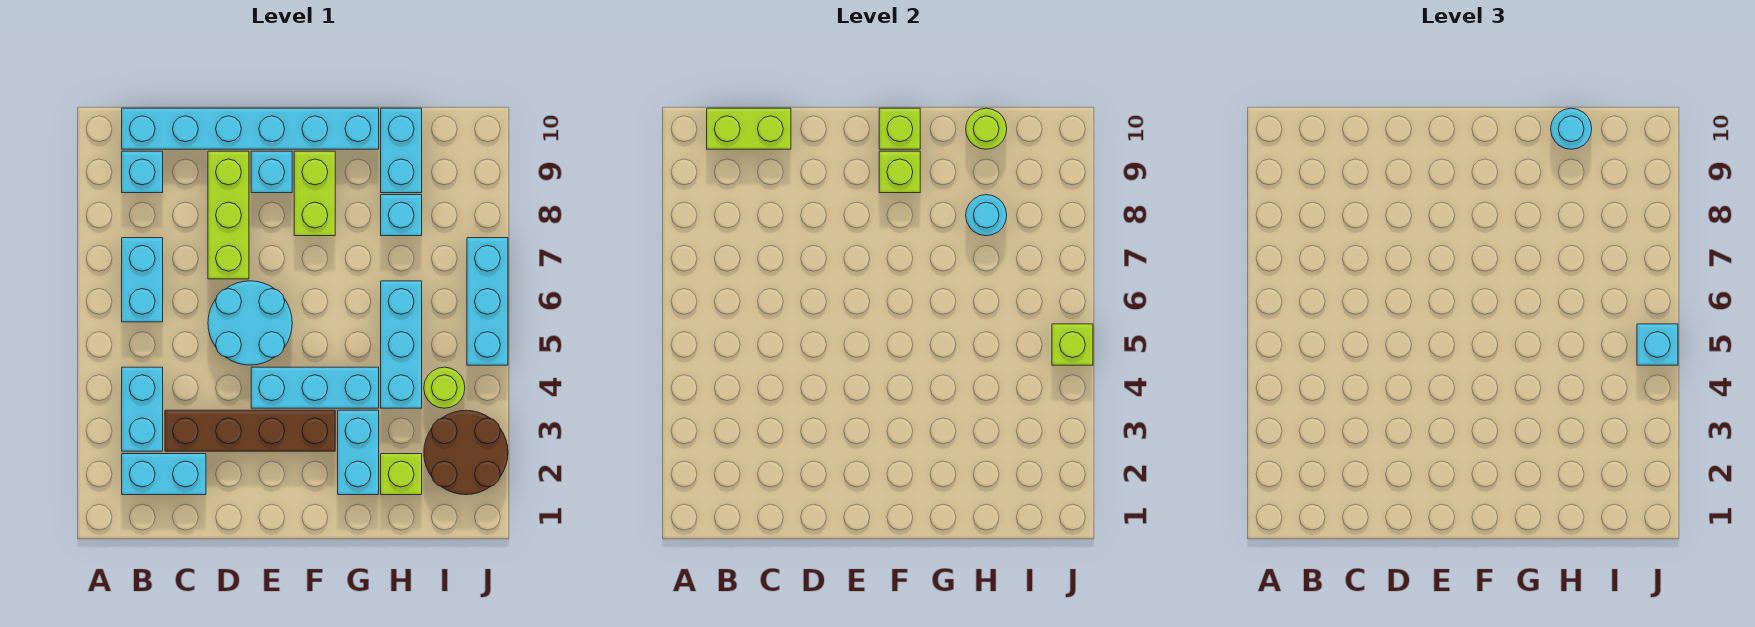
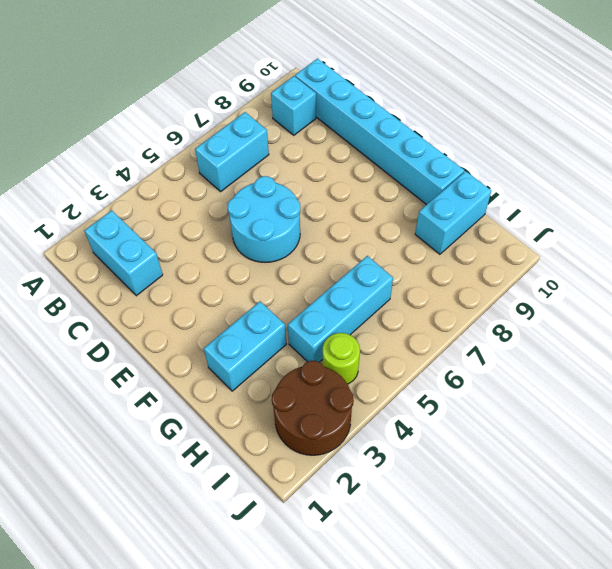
none -> cyan 1x2 brick [122,367,163,451]
none -> brown 1x4 brick [165,410,335,451]
none -> lime 1x3 brick [208,151,249,279]

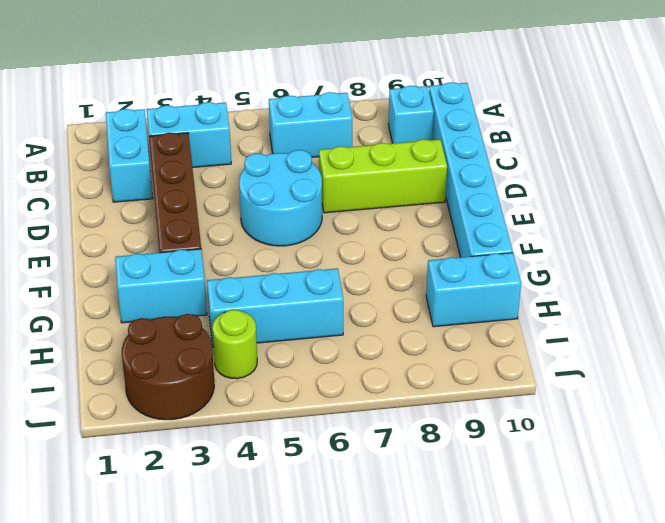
none -> cyan 1x3 brick [251,367,379,408]
none -> cyan 1x1 brick [251,151,292,193]
none -> lime 1x2 brick [294,151,335,236]

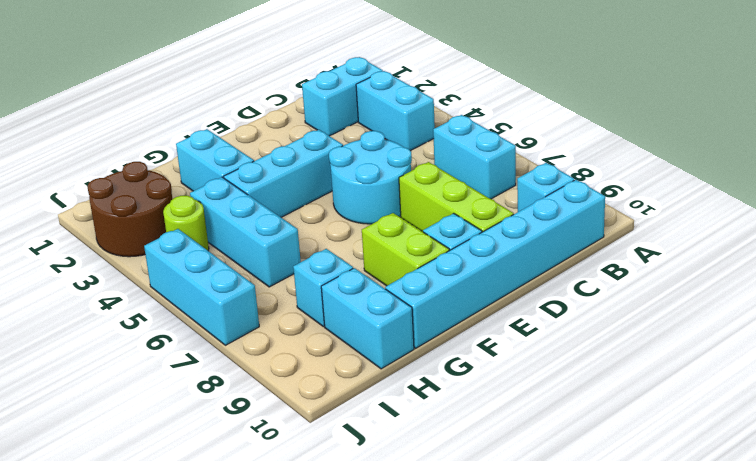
none -> brown 1x4 brick [165,410,335,451]
none -> lime 1x1 brick [381,454,422,495]
none -> lime 1x2 brick [707,108,791,149]

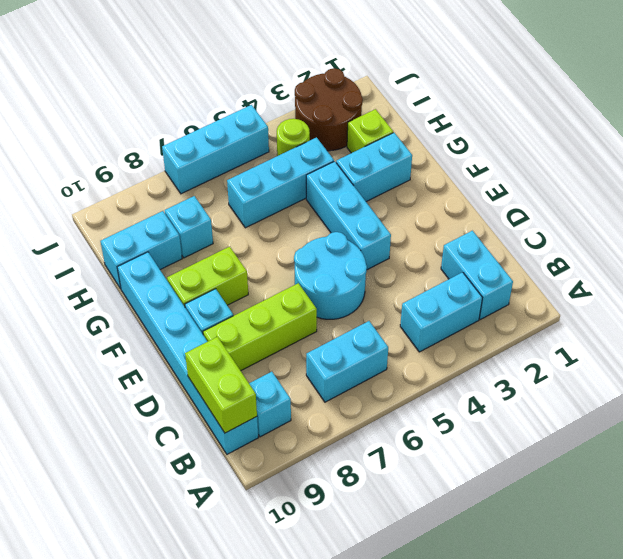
none -> brown 1x4 brick [165,410,335,451]
none -> lime 1x1 brick [879,151,920,193]
none -> lime 1x1 brick [879,108,920,149]

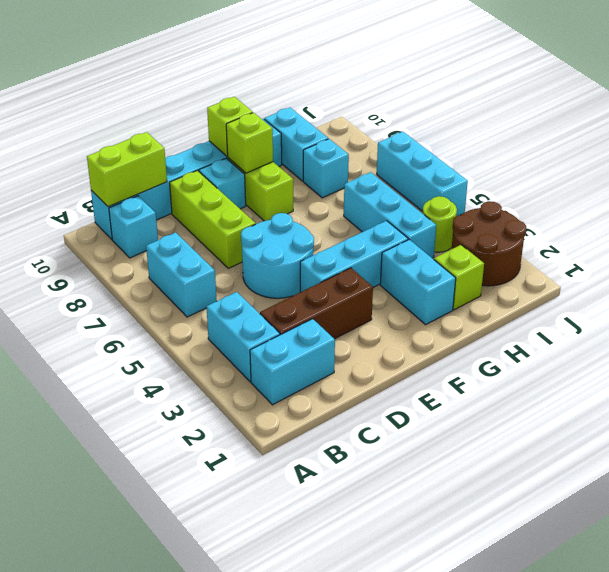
brown 1x3 brick [260,268,373,339] -> brown 1x4 brick [165,410,335,451]
none -> cyan 1x1 round brick [966,195,1007,236]
none -> lime 1x1 round brick [966,108,1007,149]
none -> lime 1x1 brick [1052,324,1093,365]

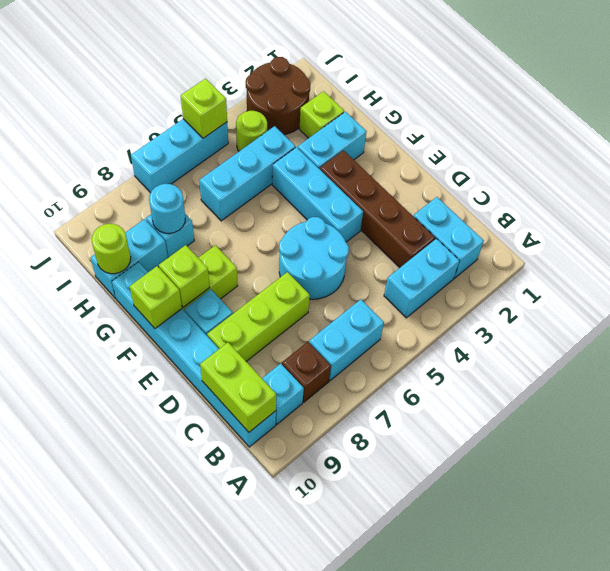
brown 1x1 brick [282,342,331,402] -> none
none -> cyan 1x1 round brick [1551,108,1592,149]
none -> cyan 1x1 brick [1637,324,1678,365]

